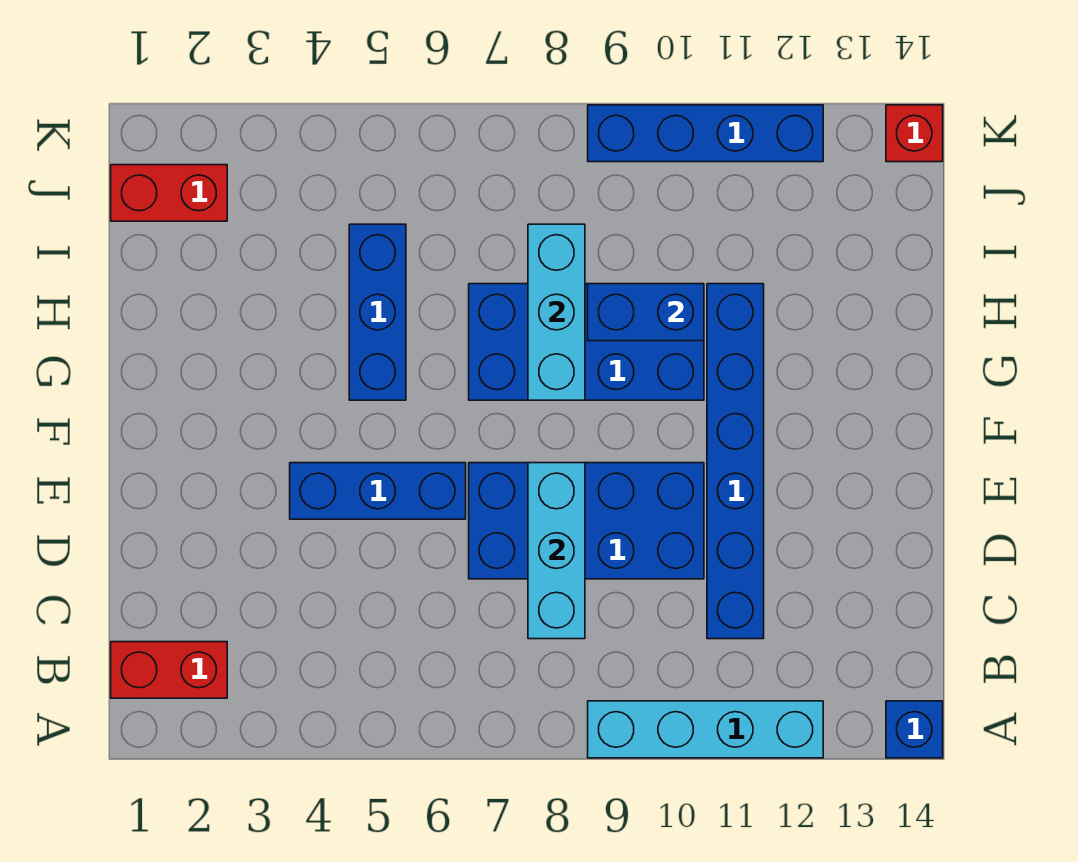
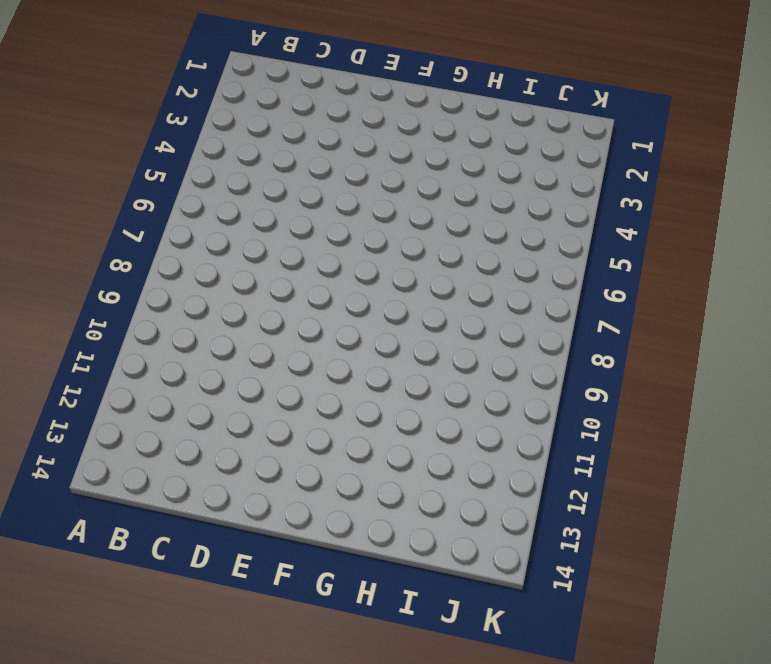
none -> cyan 1x4 brick [588,701,823,758]
none -> blue 1x1 brick [886,701,943,758]
none -> red 1x2 brick [111,642,227,698]

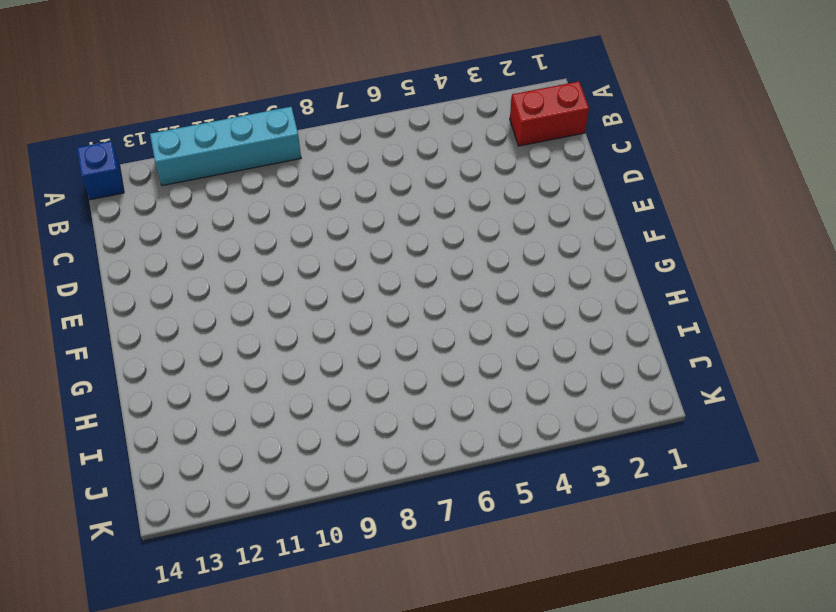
none -> blue 1x6 brick [707,284,764,639]
none -> blue 2x4 brick [469,463,704,579]
none -> blue 1x3 brick [290,463,466,519]

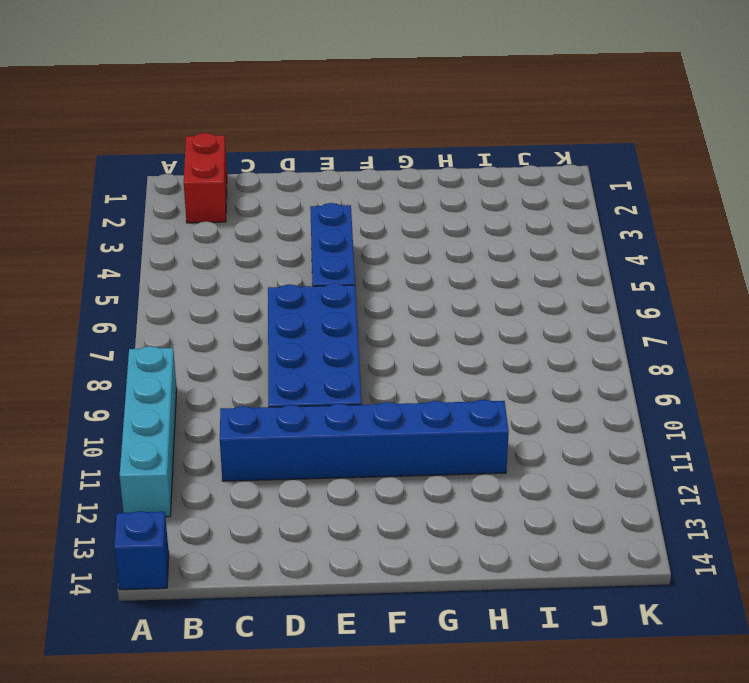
none -> blue 1x3 brick [349,224,406,400]
none -> blue 2x4 brick [469,284,704,400]
none -> red 1x2 brick [111,165,227,221]

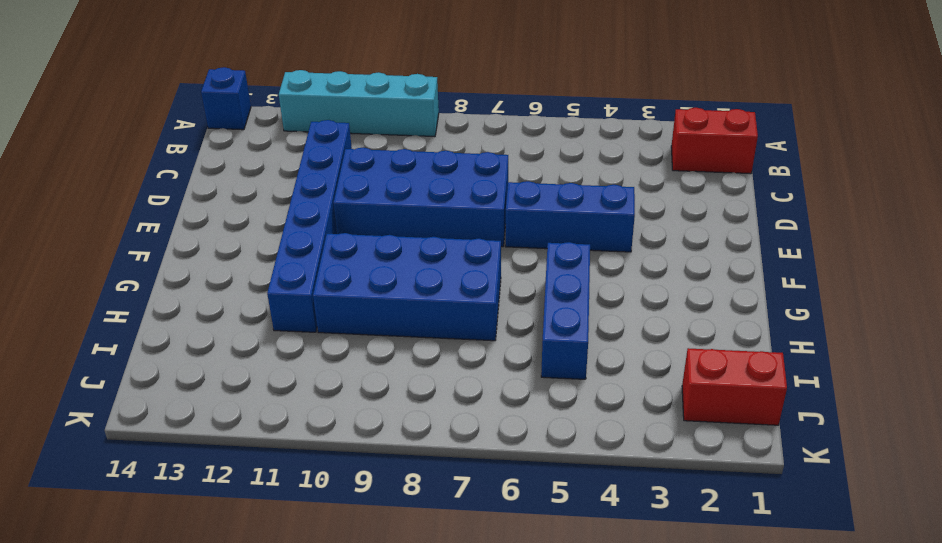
none -> blue 1x4 brick [588,105,823,162]
none -> red 1x1 brick [886,105,943,162]
none -> cyan 1x3 brick [528,463,585,639]

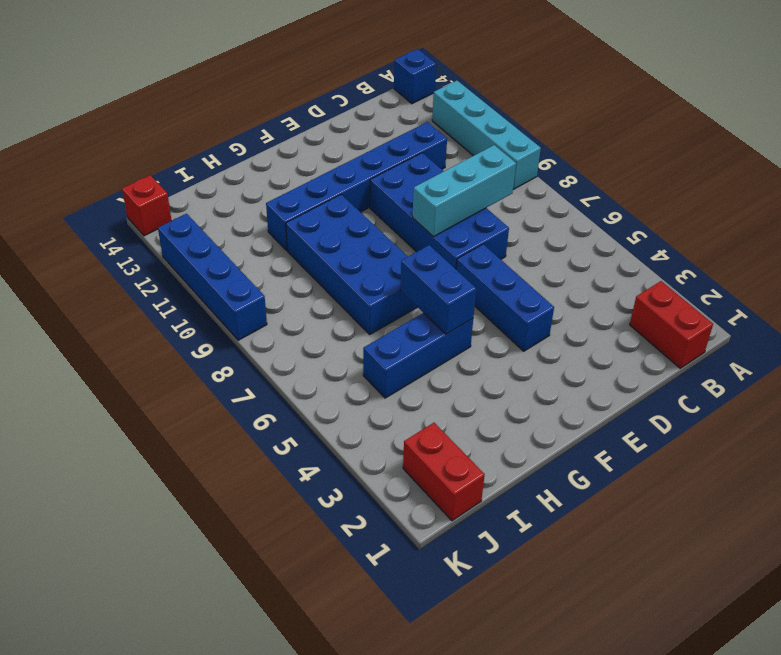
blue 1x2 brick [400,245,476,334] -> blue 1x2 brick moved to [588,284,704,341]
none -> cyan 1x3 brick [528,224,585,400]

